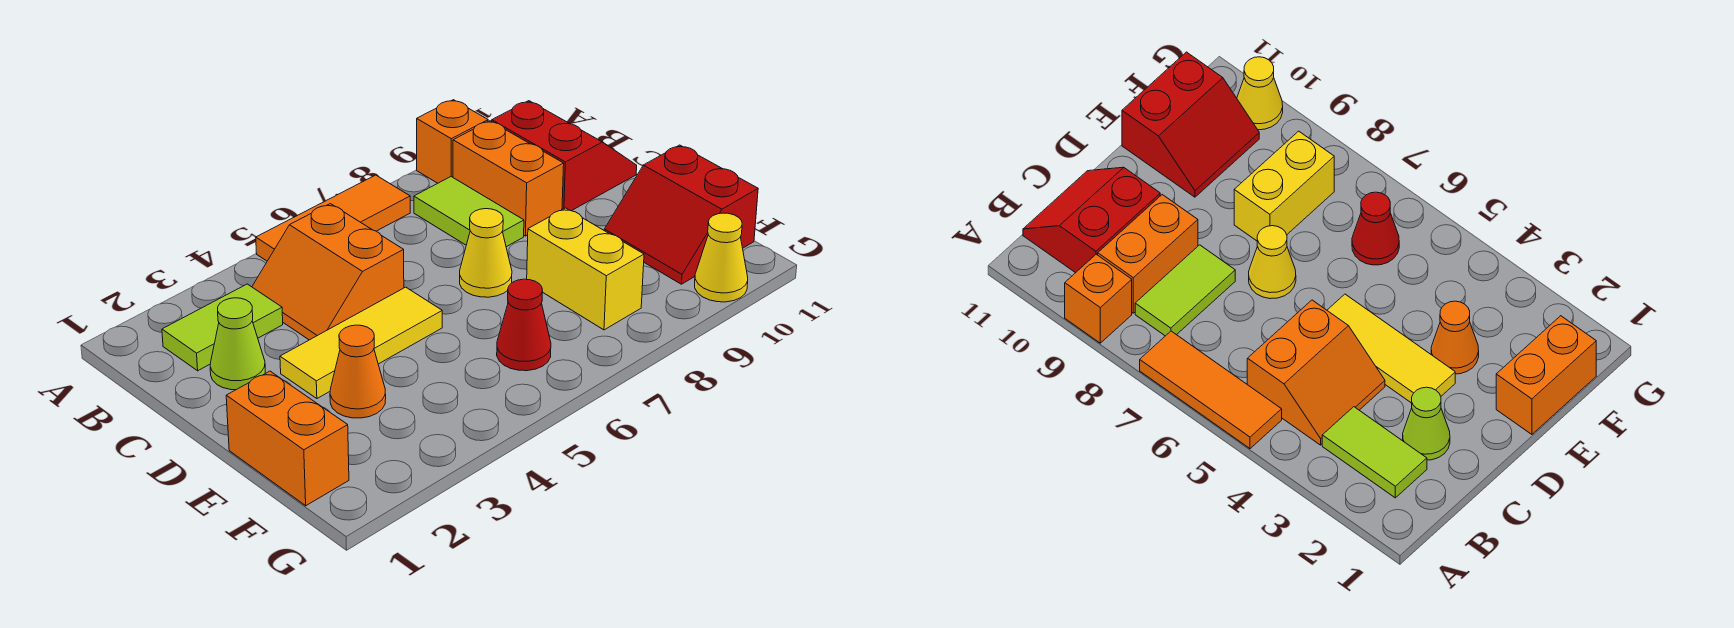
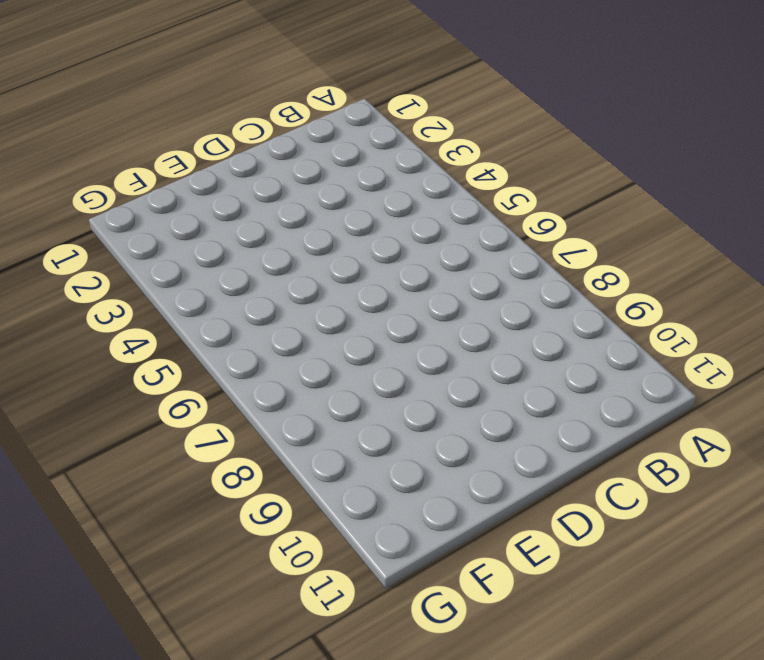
none -> orange 1x3 tile [256,175,410,261]
none -> orange 1x1 brick [417,100,488,183]
none -> lime 1x2 tile [162,284,283,371]

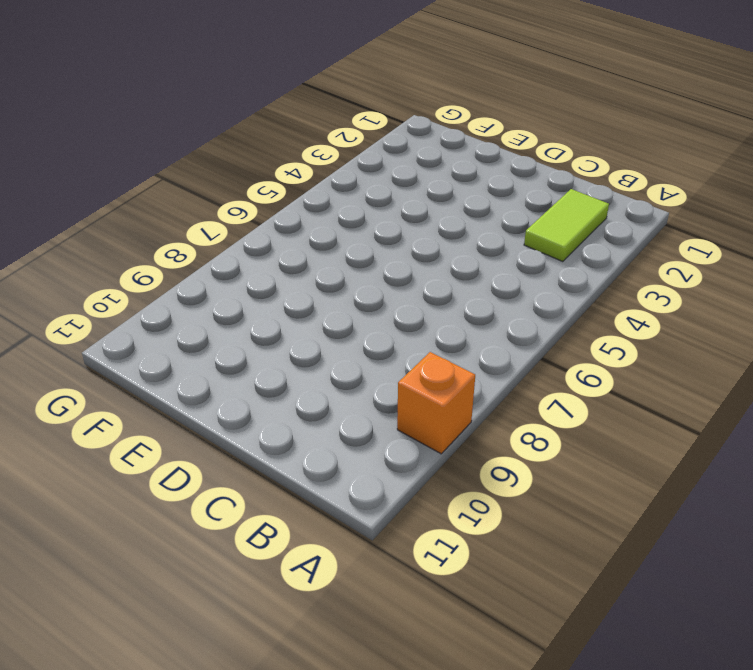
none -> orange 1x3 tile [256,175,410,261]
none -> orange 2x2 slope [252,204,404,340]
none -> lime 1x2 tile [414,177,524,247]

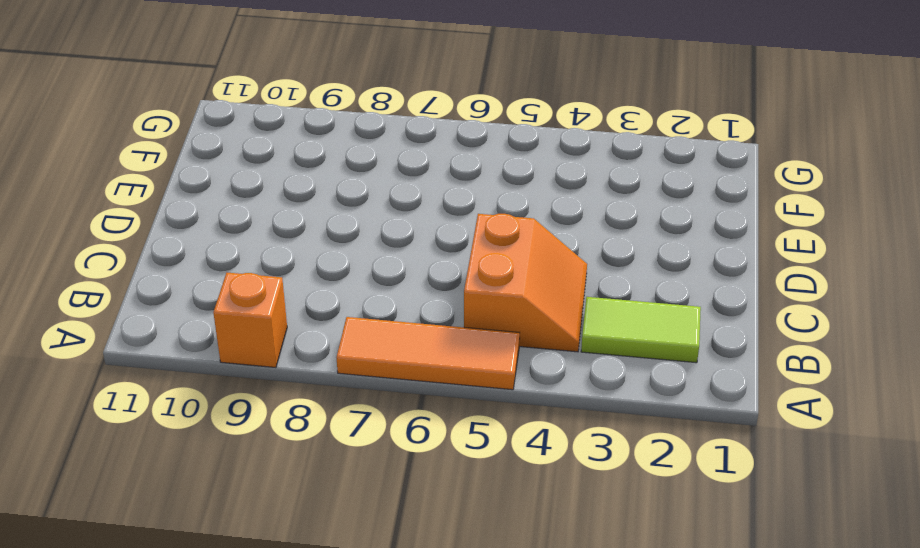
none -> lime 1x2 tile [414,177,524,247]
none -> orange 1x2 brick [453,121,564,236]
none -> red 2x2 slope [492,101,637,211]

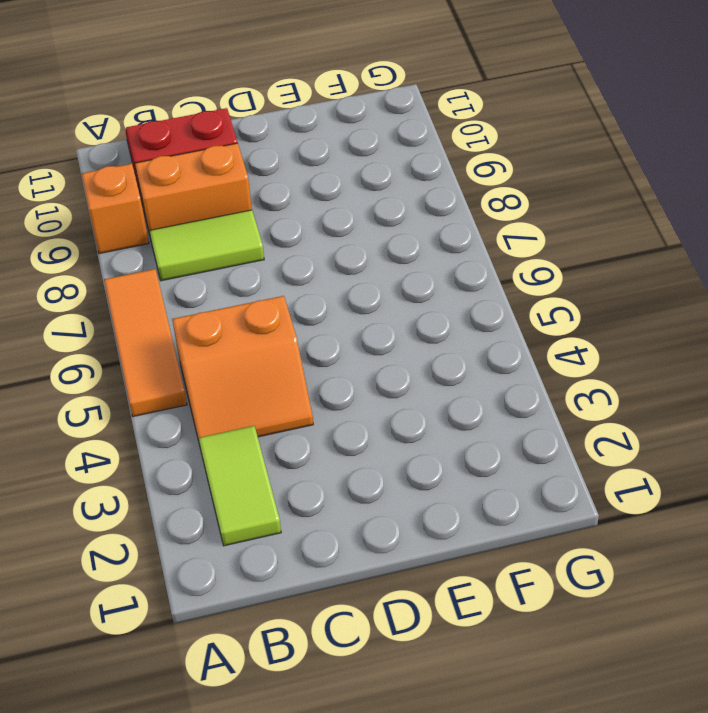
none -> lime 1x1 cone [210,298,265,390]
none -> yellow 1x3 tile [280,287,442,399]
none -> yellow 1x1 cone [460,209,512,297]

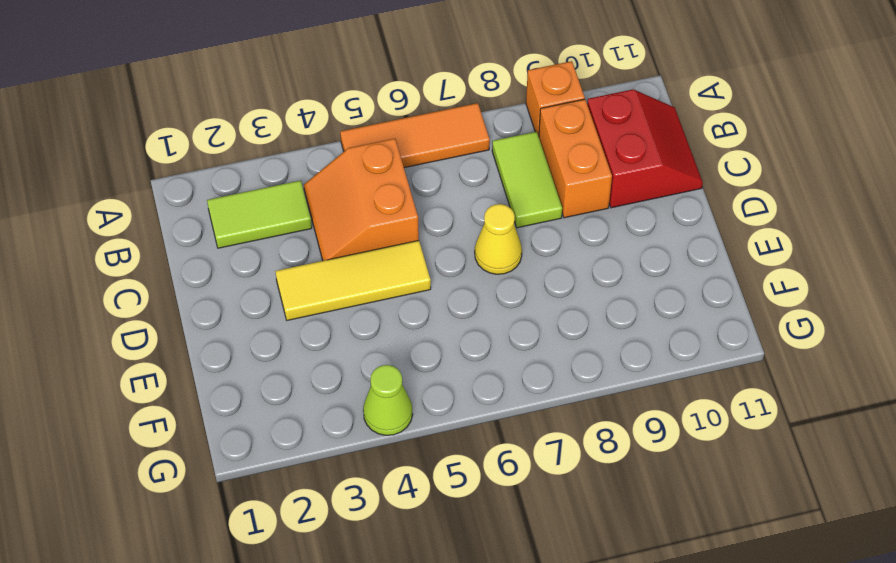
lime 1x1 cone [363,365,413,435] -> lime 1x1 cone moved to [210,298,265,390]
none -> orange 1x2 brick [226,371,349,506]
none -> orange 1x1 cone [330,325,386,418]
none -> yellow 1x2 brick [527,208,644,330]

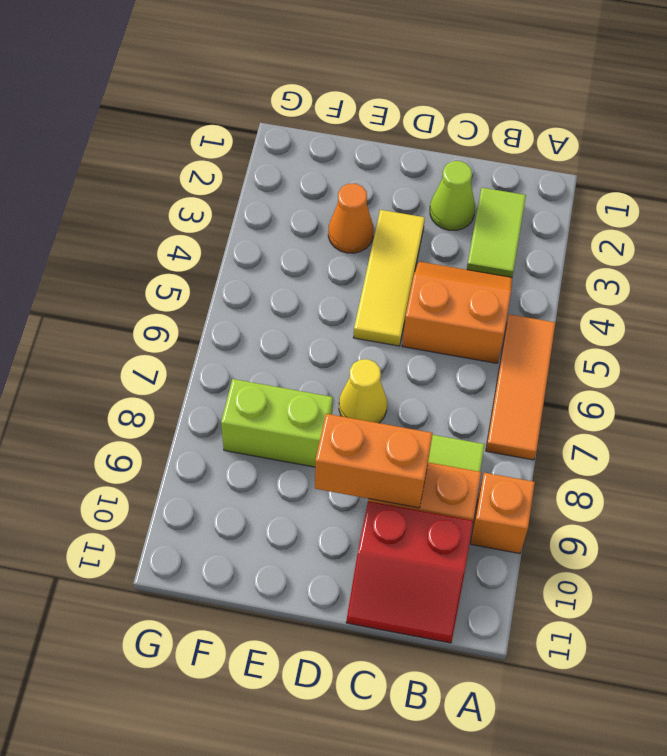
orange 1x2 brick [315,414,433,508] -> orange 1x2 brick moved to [226,371,349,506]
lime 1x2 brick [221,379,333,467] -> yellow 1x2 brick [527,208,644,330]
none -> red 2x2 slope [604,145,758,284]
none -> red 1x1 cone [497,279,551,371]
none -> yellow 1x1 cone [695,213,748,302]

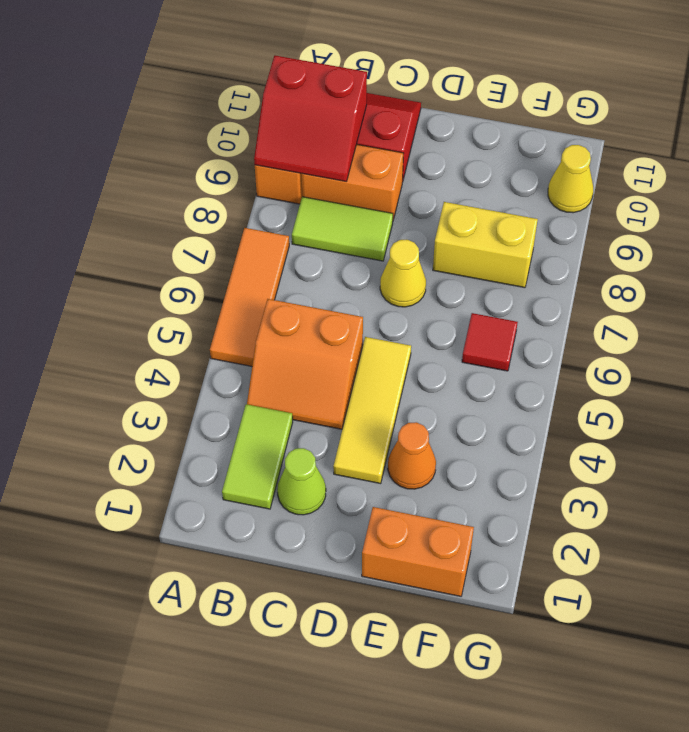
red 2x2 slope [254,56,367,181] -> red 2x2 slope moved to [604,145,758,284]
red 1x1 tile [462,313,518,371] -> red 1x1 cone [497,279,551,371]

